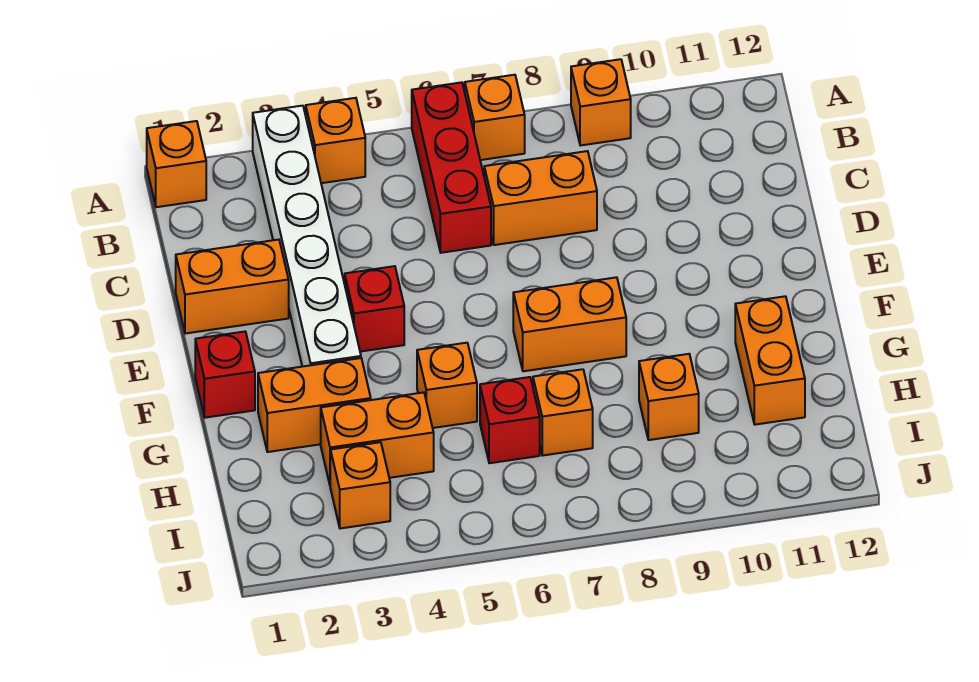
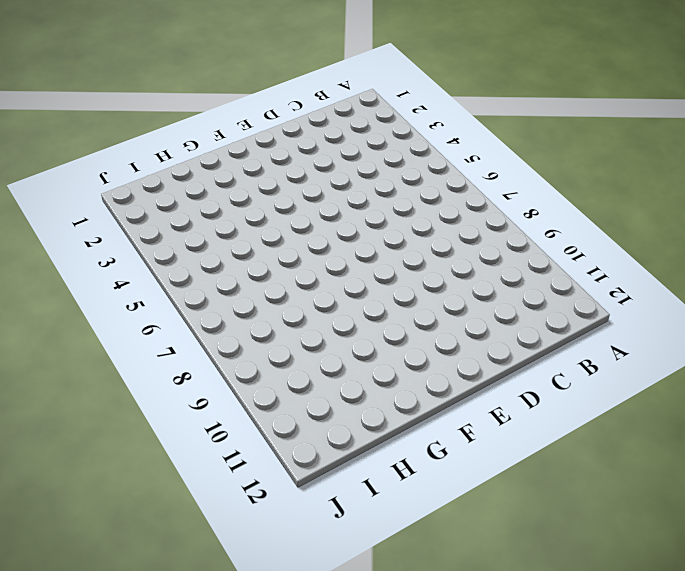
none -> orange 1x1 brick [147,121,206,207]
none -> white 1x6 brick [253,106,361,367]
none -> orange 1x1 brick [306,98,365,183]

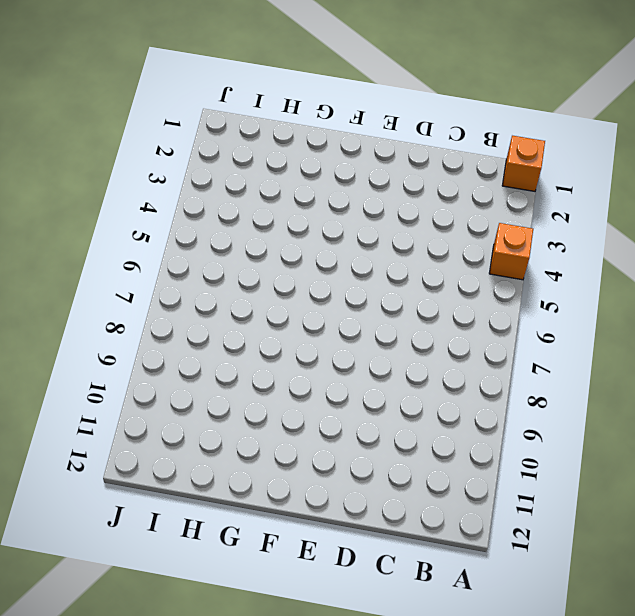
none -> white 1x6 brick [253,106,361,367]
none -> red 1x3 brick [412,82,491,253]
none -> orange 1x1 brick [465,75,525,160]

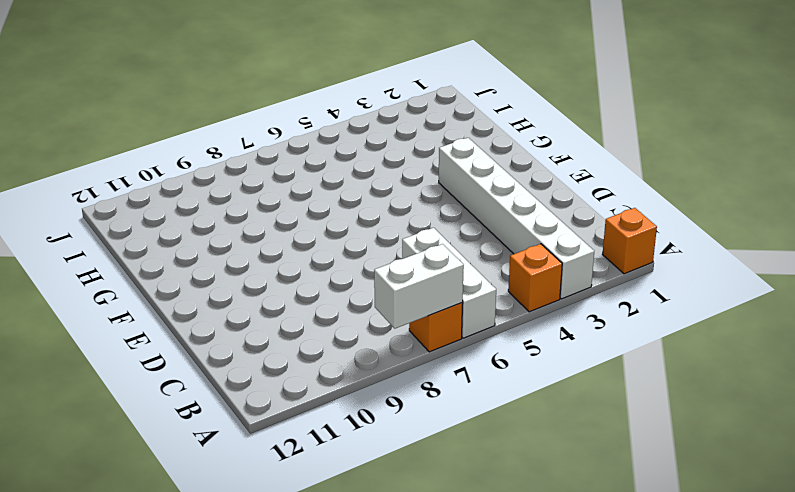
white 1x3 brick [402,228,496,338] -> red 1x3 brick [412,82,491,253]
white 1x2 brick [374,244,464,329] -> none
none -> orange 1x1 brick [571,59,631,146]
none -> orange 1x2 brick [484,151,597,245]
none -> orange 1x2 brick [176,240,289,334]

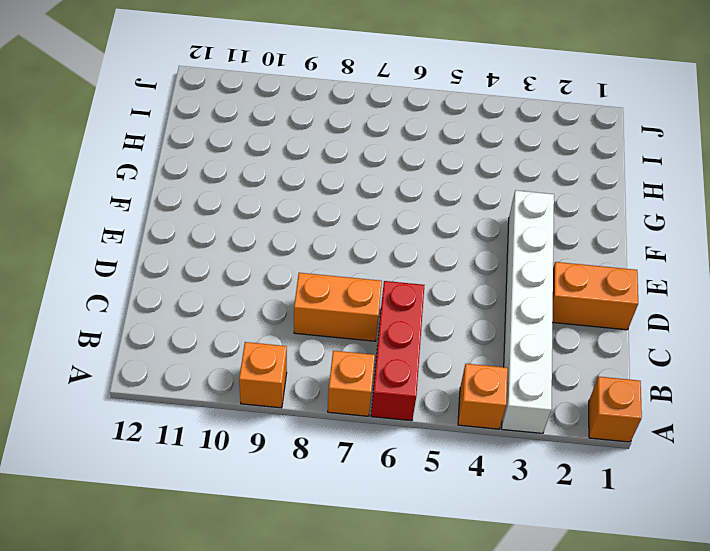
none -> red 1x1 brick [345,266,404,352]
none -> red 1x1 brick [195,332,255,418]
none -> orange 1x2 brick [513,277,626,371]

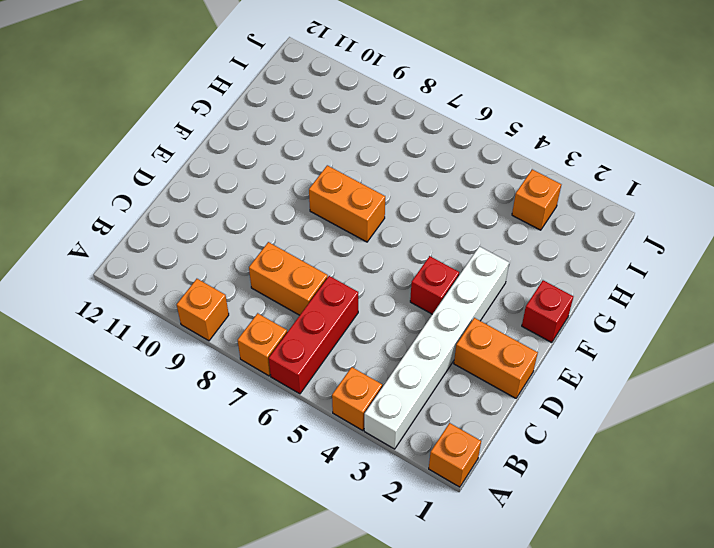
none -> orange 1x2 brick [258,358,371,452]
none -> orange 1x1 brick [417,343,477,428]
none -> orange 1x2 brick [735,296,805,425]

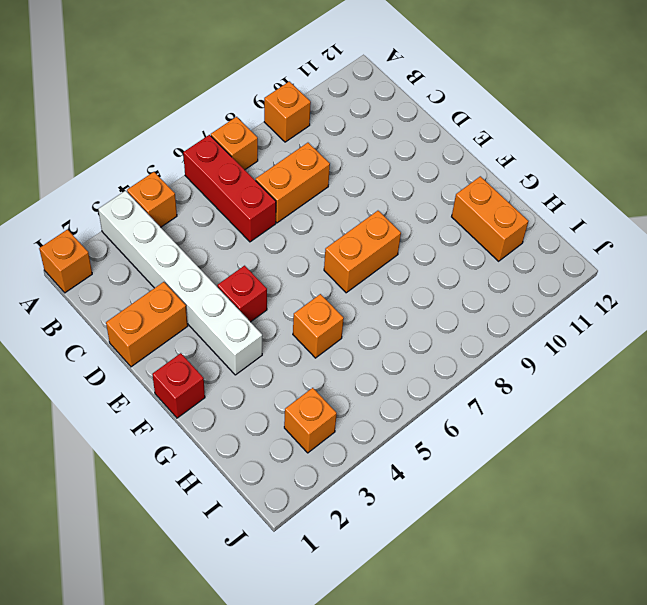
none -> orange 1x2 brick [258,358,371,452]
none -> orange 1x2 brick [321,392,434,484]
none -> red 1x1 brick [480,377,540,463]

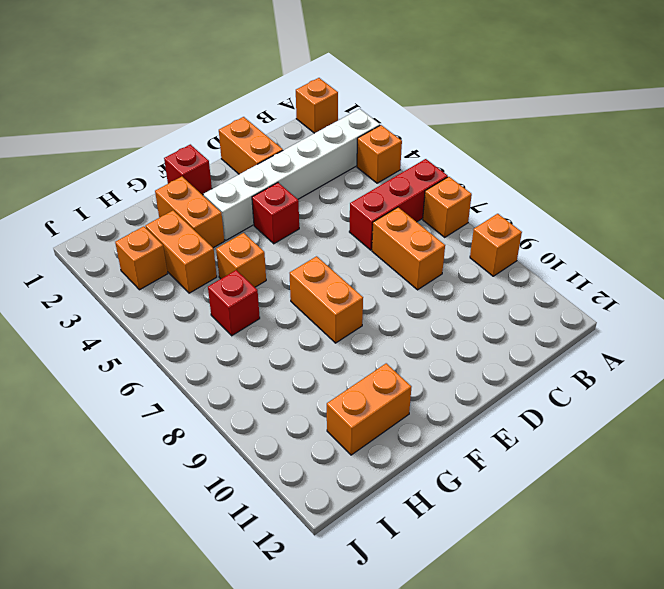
none -> orange 1x1 brick [533,369,593,456]
none -> orange 1x1 brick [639,354,699,440]

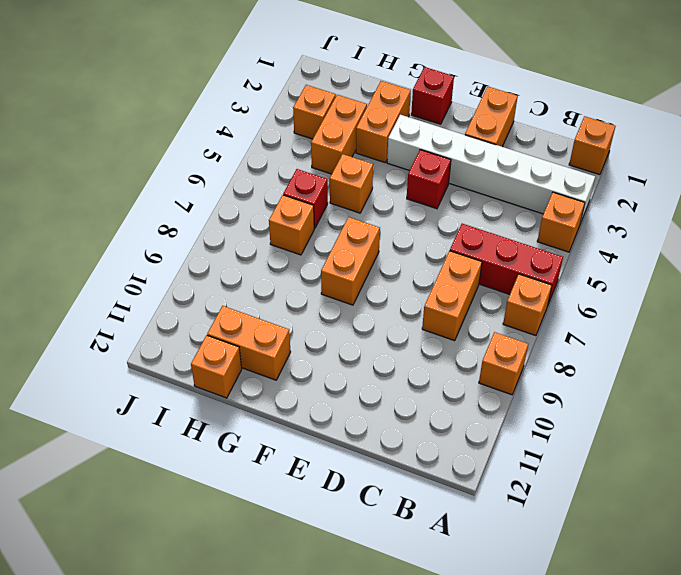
orange 1x1 brick [191,335,242,398] -> orange 1x1 brick moved to [639,354,699,440]

